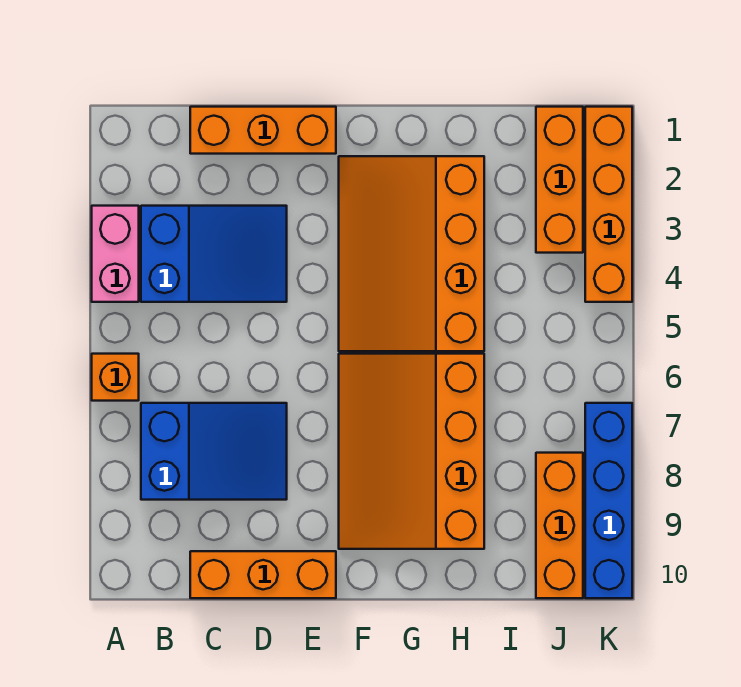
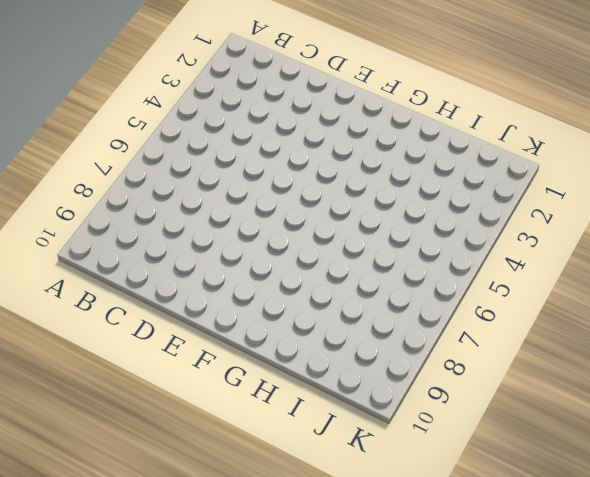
none -> pink 1x2 brick [92,206,139,302]
none -> orange 1x1 brick [92,354,139,401]
none -> blue 2x3 slope [141,206,287,302]

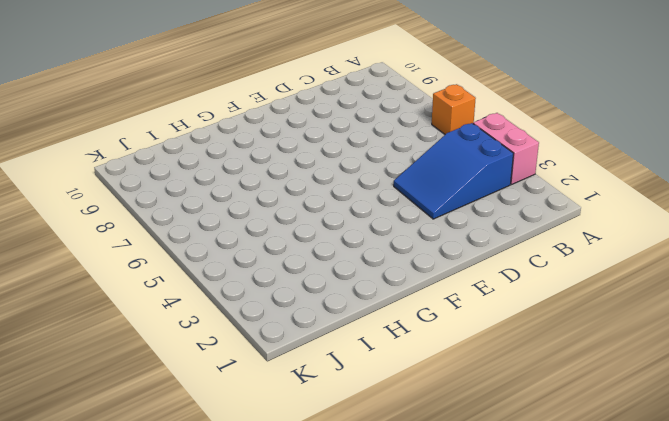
none -> blue 2x3 slope [141,403,287,500]
none -> orange 1x3 brick [190,107,336,154]
none -> orange 1x3 brick [190,551,336,598]

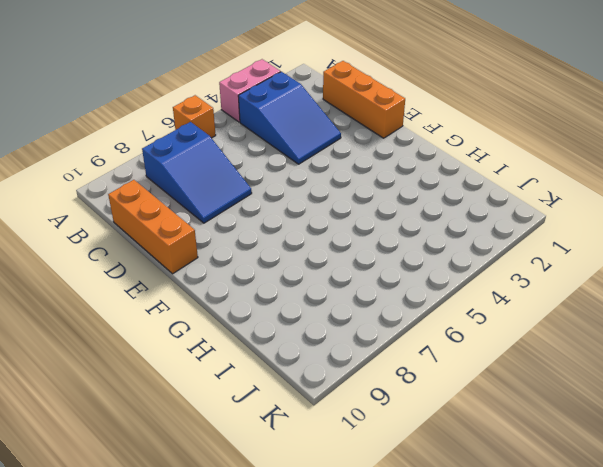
none -> orange 3x4 slope [339,156,484,351]
none -> orange 3x4 slope [339,354,484,549]
none -> orange 1x3 brick [536,107,583,253]

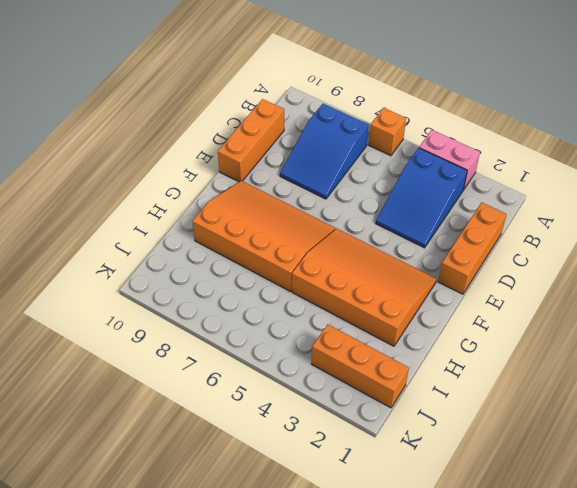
none -> orange 1x3 brick [536,453,583,598]
none -> orange 1x4 brick [585,107,632,302]
none -> blue 1x4 brick [585,403,632,598]

